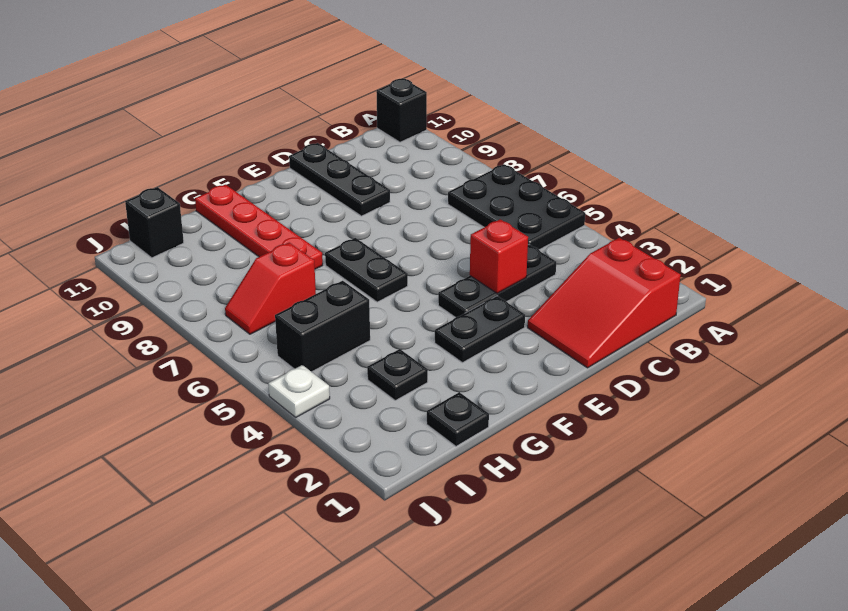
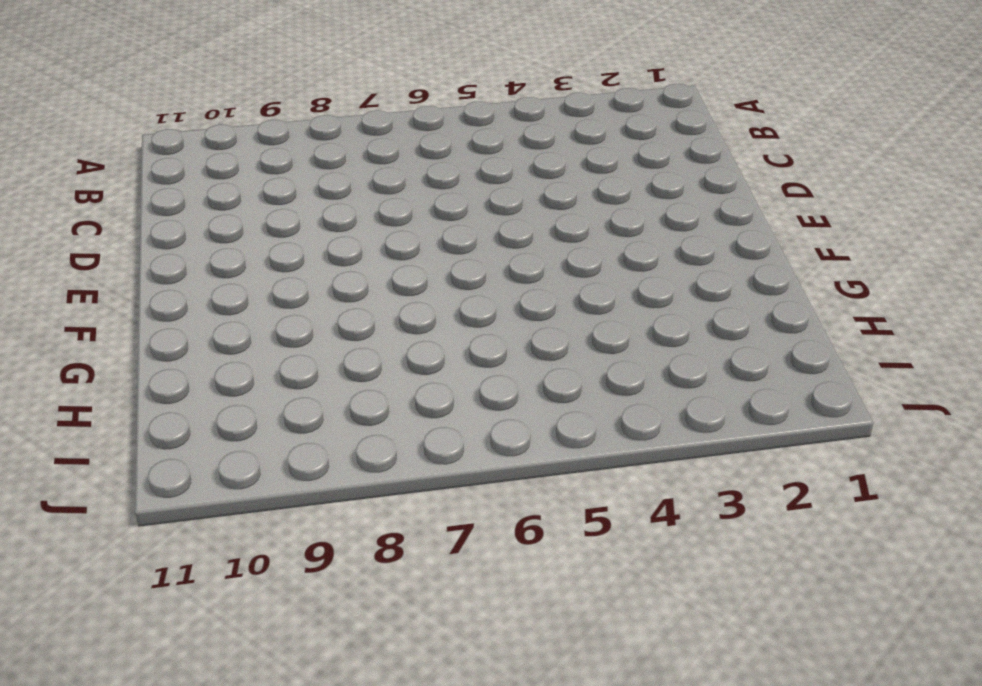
none -> black 2x3 plate [448,164,585,250]
none -> black 1x1 brick [376,79,427,142]
none -> red 2x3 slope [528,238,681,368]

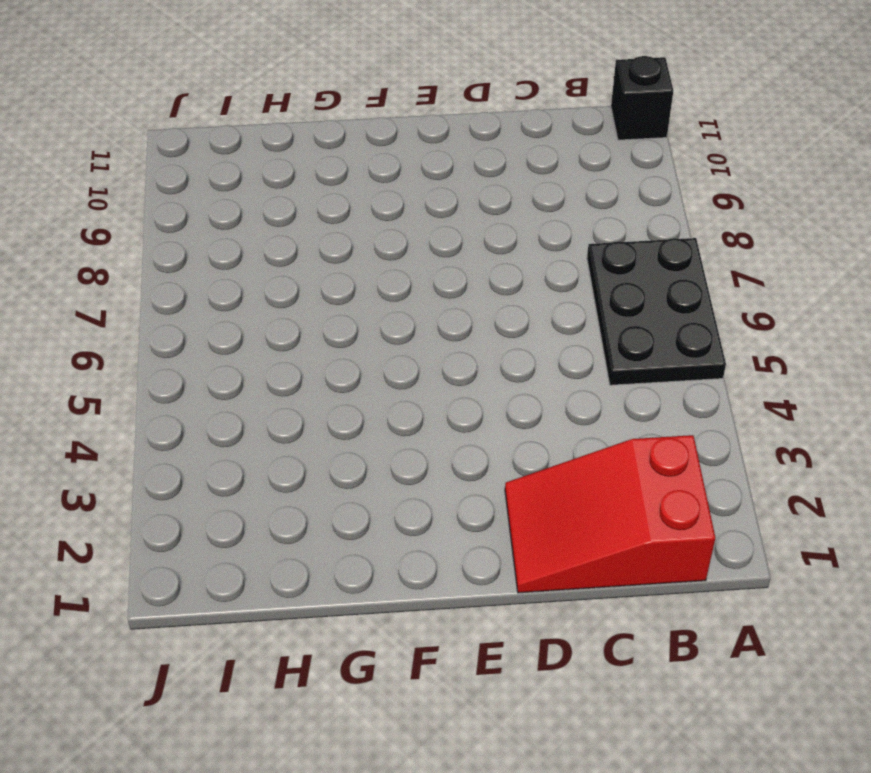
none -> black 1x3 plate [438,245,556,318]
none -> black 1x3 plate [289,143,390,216]
none -> black 1x2 plate [435,296,525,363]

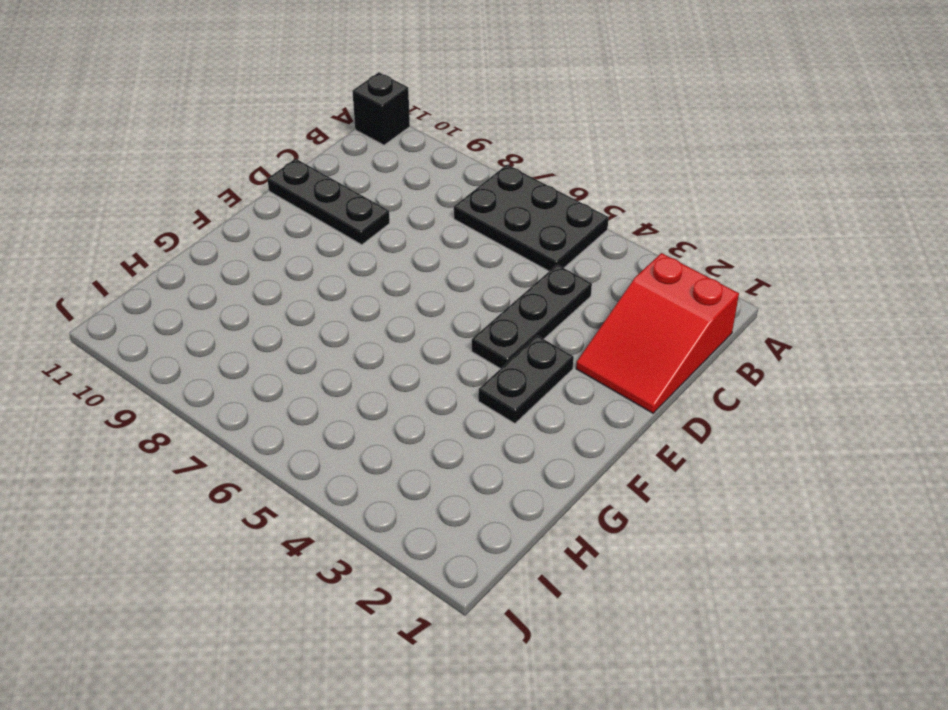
none -> black 1x2 plate [325,238,408,302]
none -> red 1x4 plate [195,185,323,269]
none -> black 1x1 plate [427,392,489,446]

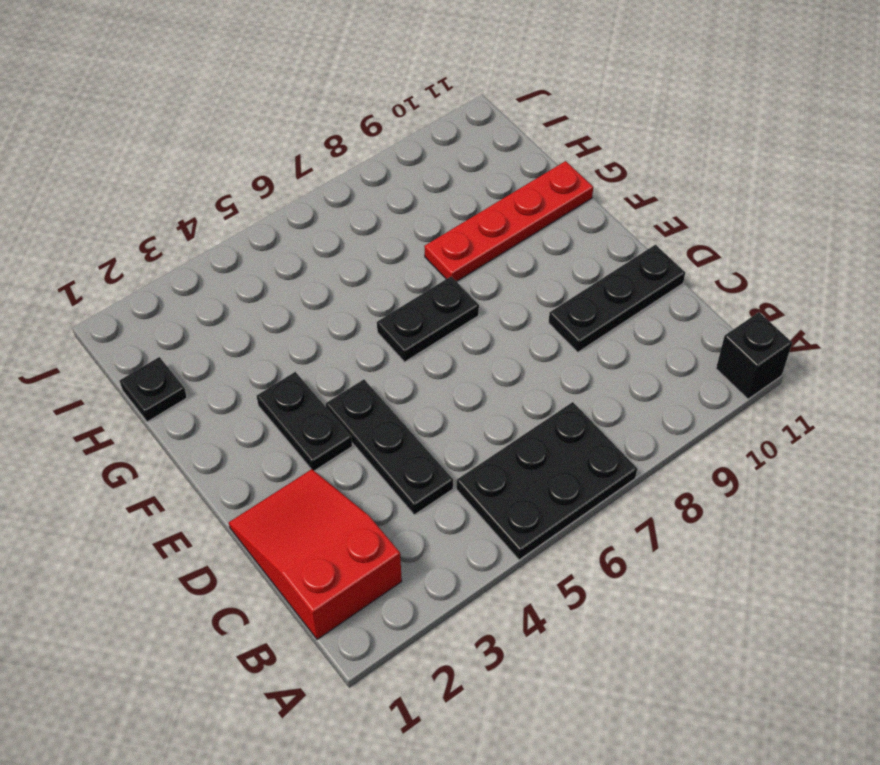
none -> black 1x1 plate [367,349,428,400]
none -> black 1x2 brick [275,281,370,372]
none -> red 1x2 slope [225,243,316,334]

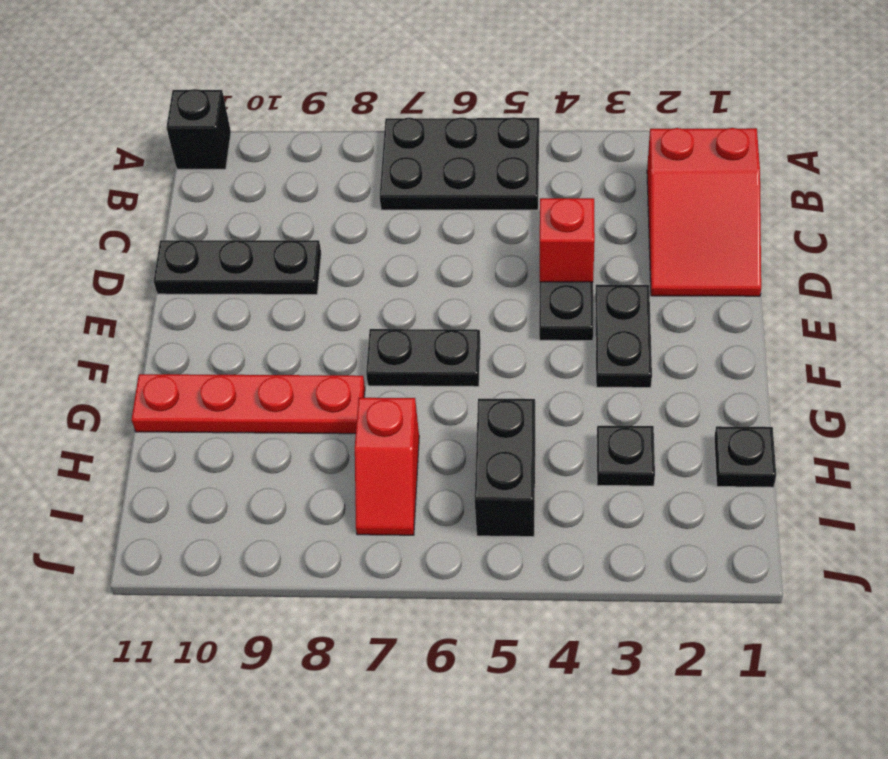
none -> black 1x1 brick [125,187,184,258]
none -> white 1x1 plate [268,365,330,417]

